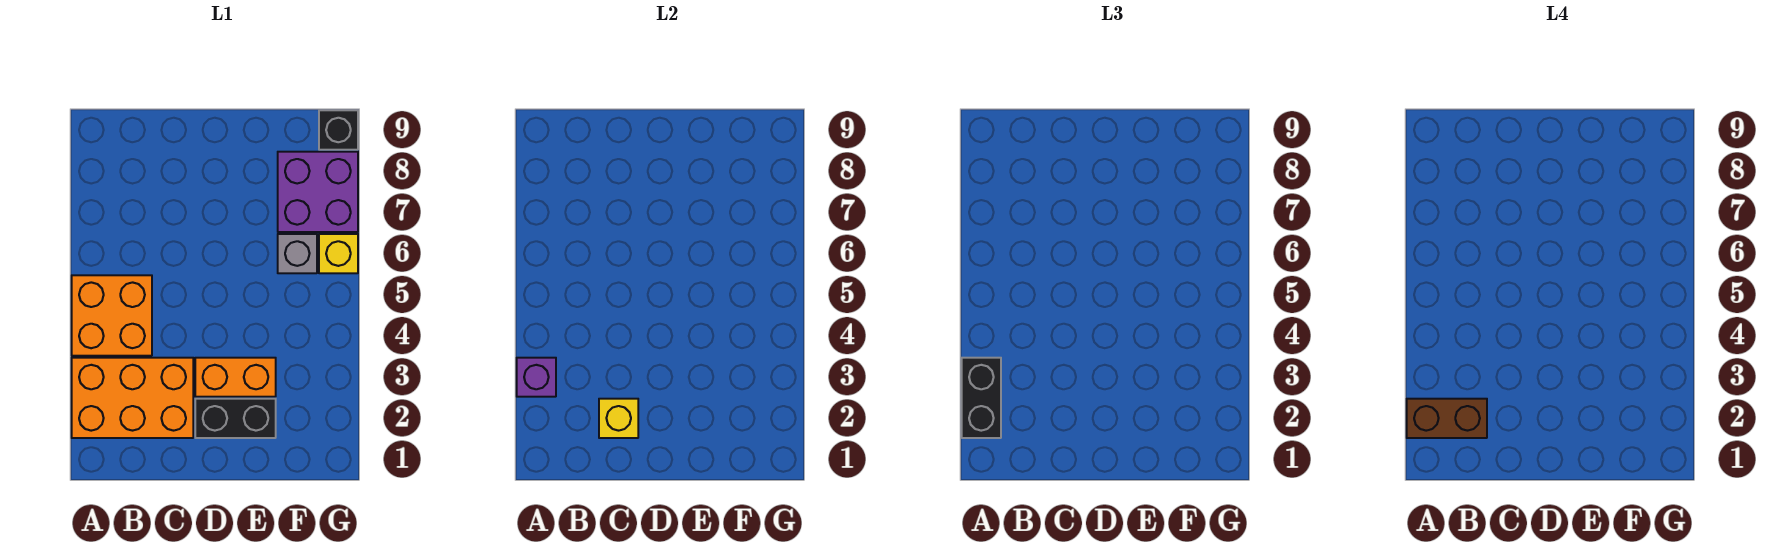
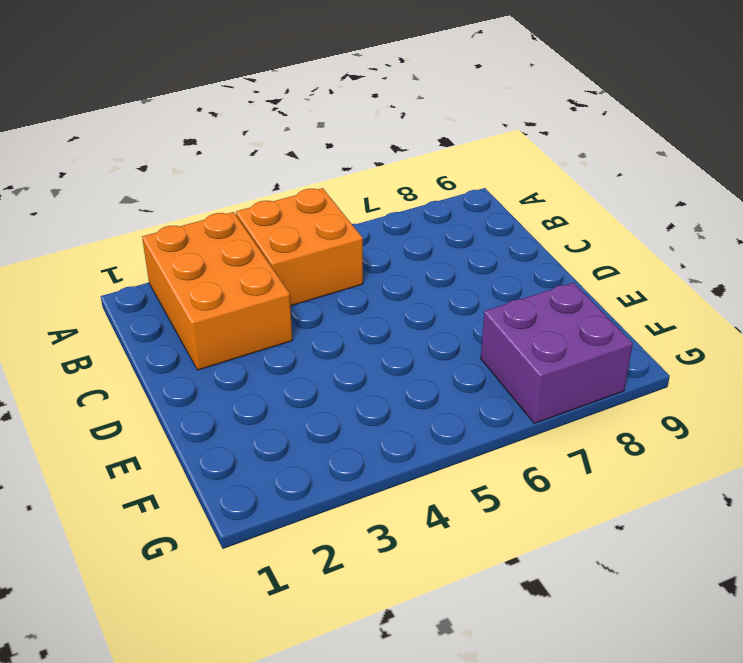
none -> black 1x2 brick [195,399,276,438]
none -> orange 1x2 brick [195,358,276,397]
none -> grey 1x1 brick [278,234,317,273]

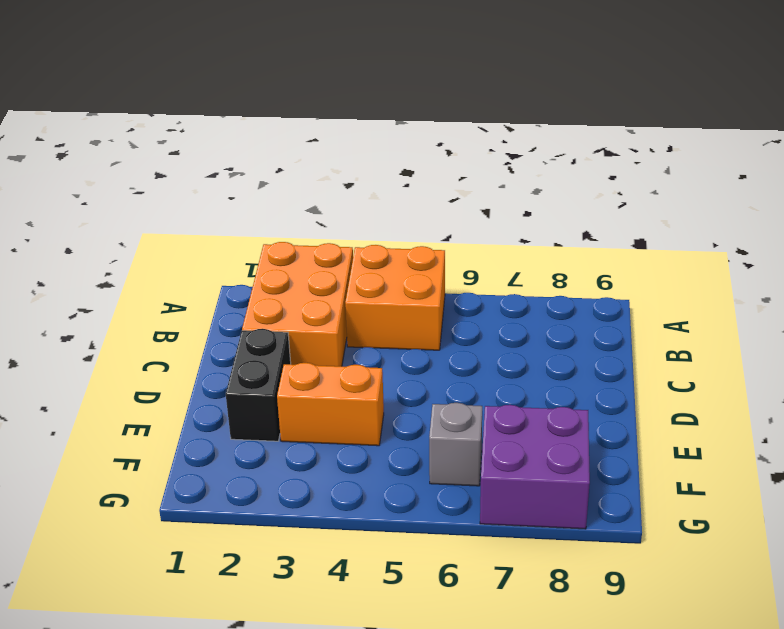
orange 1x2 brick [277,363,384,446] -> orange 1x2 brick turned to [195,358,276,397]
none -> yellow 1x1 brick [319,234,358,273]
none -> black 1x1 brick [319,110,358,150]
none -> purple 1x1 brick [517,358,556,397]

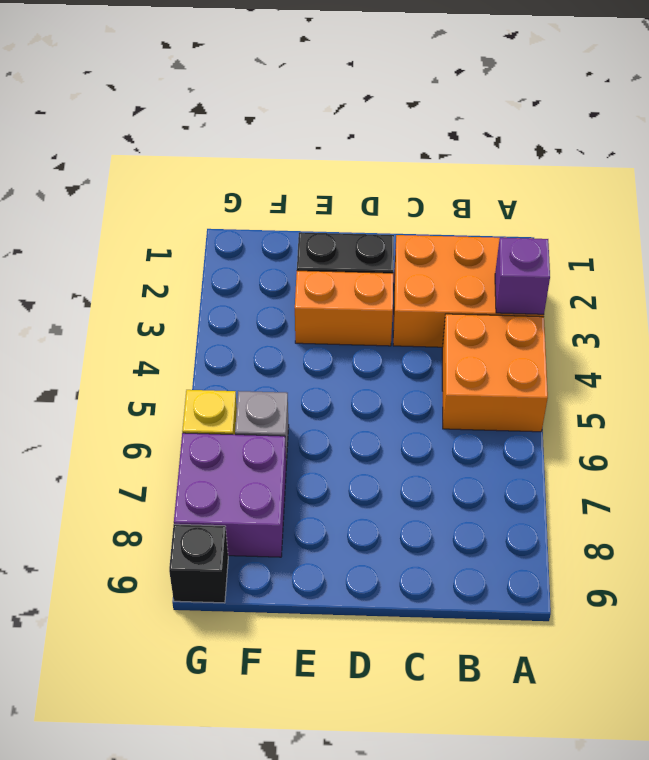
none -> yellow 1x1 brick [599,399,638,438]
none -> black 1x2 brick [962,358,1001,438]
none -> brown 1x2 brick [1407,399,1487,438]

